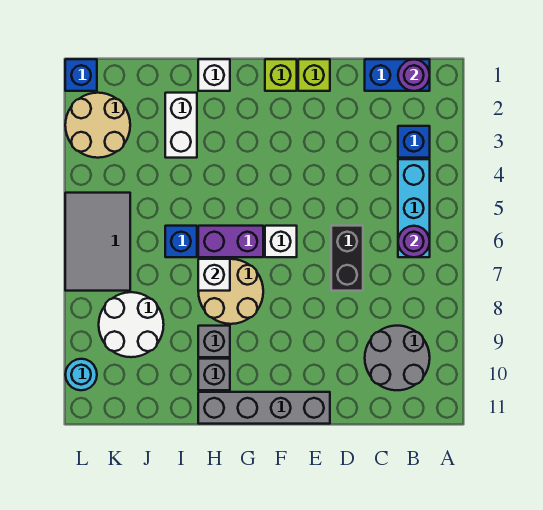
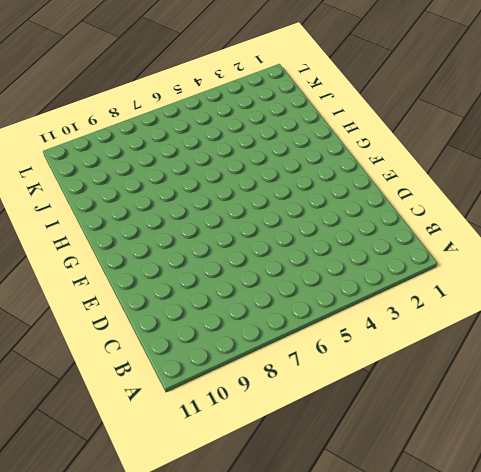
none -> blue 1x2 brick [365,59,430,91]
none -> blue 1x1 brick [398,126,430,158]
none -> cyan 1x3 brick [398,159,430,257]

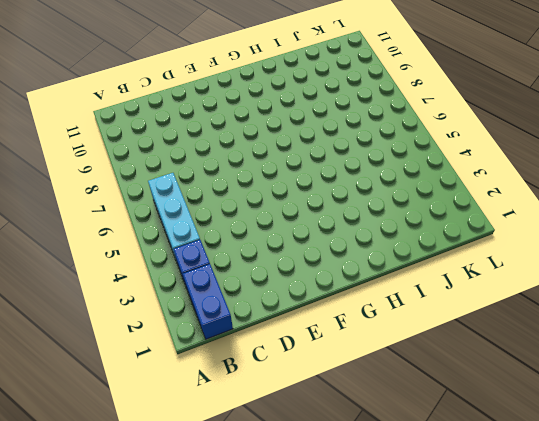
blue 1x2 brick [183,264,233,339] -> blue 1x2 brick turned to [365,59,430,91]
none -> grey 2x2 round brick [365,326,430,390]
none -> black 1x2 brick [331,226,363,291]
none -> lime 1x1 brick [298,59,330,91]

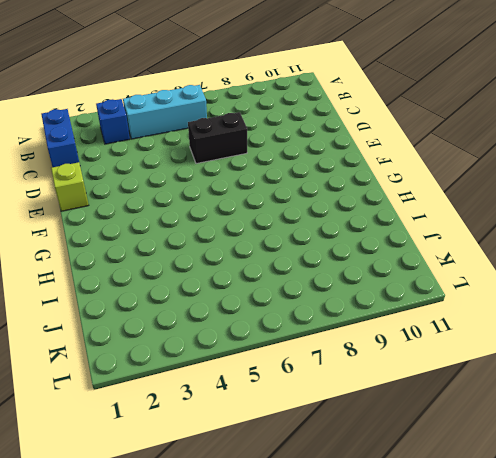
none -> grey 2x2 round brick [365,326,430,390]
none -> grey 1x4 brick [198,392,330,424]
none -> lime 1x1 brick [265,59,297,91]

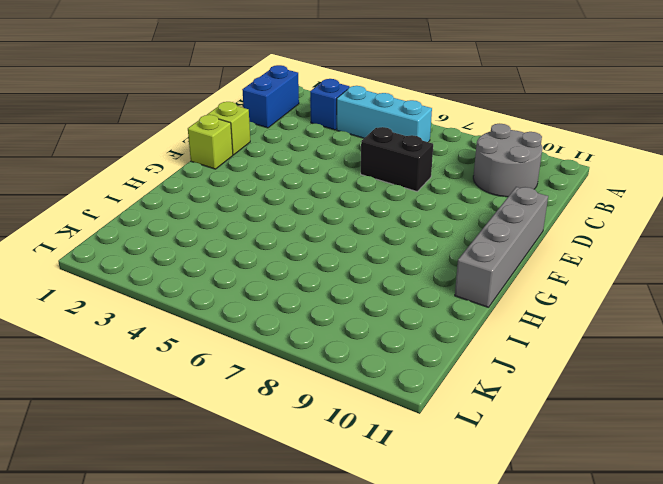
none -> white 1x1 brick [265,226,297,257]
none -> purple 1x2 brick [198,226,263,257]
none -> tan 2x2 round brick [198,259,263,324]

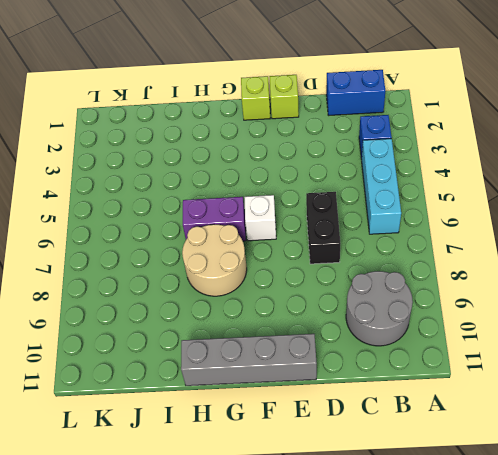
none -> white 1x1 brick [198,59,230,91]
none -> grey 1x1 brick [198,326,230,357]
none -> grey 1x1 brick [198,359,230,390]

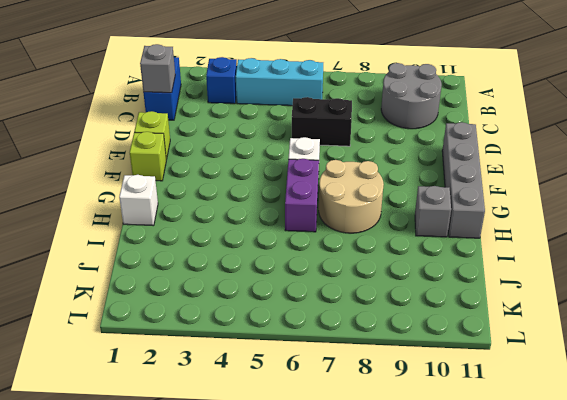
grey 1x1 brick [140,44,175,93] -> grey 1x1 brick moved to [198,326,230,357]
none -> white 1x2 brick [165,93,197,158]
none -> blue 1x1 brick [165,226,197,257]
none -> white 2x2 round brick [99,292,164,357]

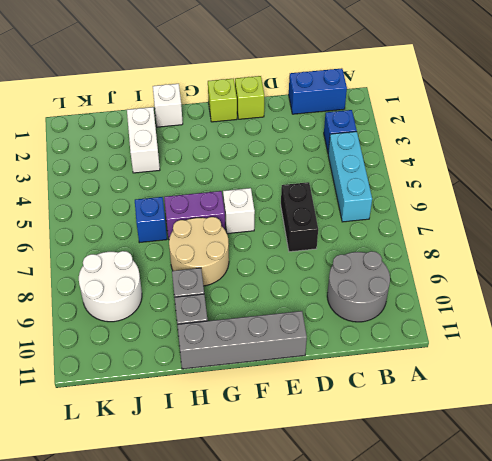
none -> tan 2x2 round brick [65,93,130,158]
none -> grey 2x3 tile [65,193,130,291]
none -> blue 1x1 brick [65,59,97,91]

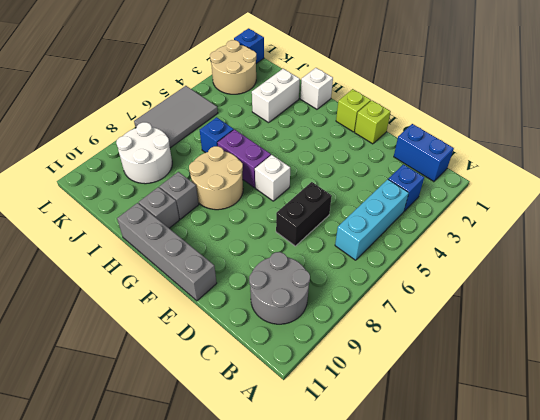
none -> cyan 1x1 round brick [65,359,97,390]
none -> purple 1x1 round brick [398,59,430,91]
none -> purple 1x1 round brick [398,226,430,257]

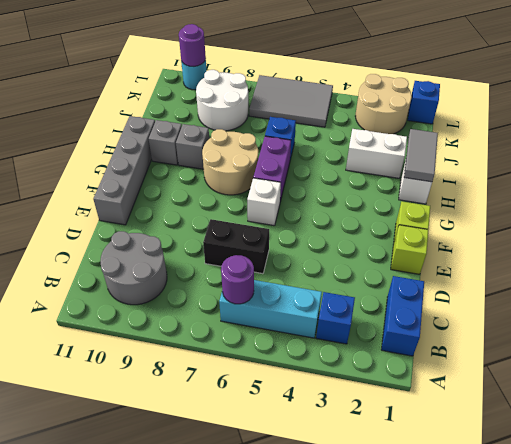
grey 1x2 tile [404,129,438,182] -> none
purple 1x1 round brick [179,24,206,67] -> purple 1x1 round brick moved to [398,59,430,91]
none -> white 1x1 brick [198,259,230,291]

